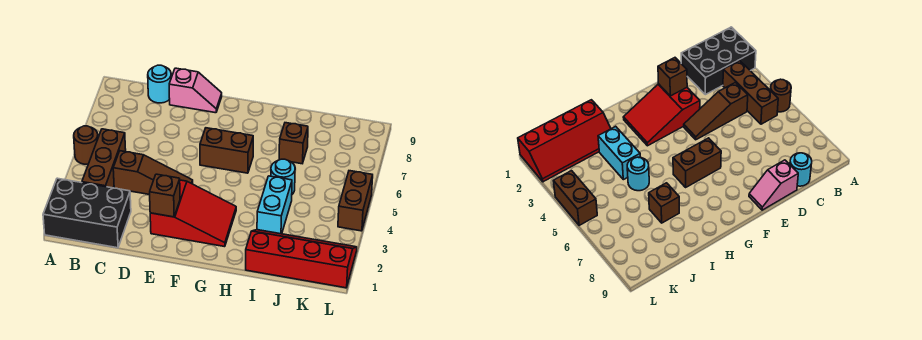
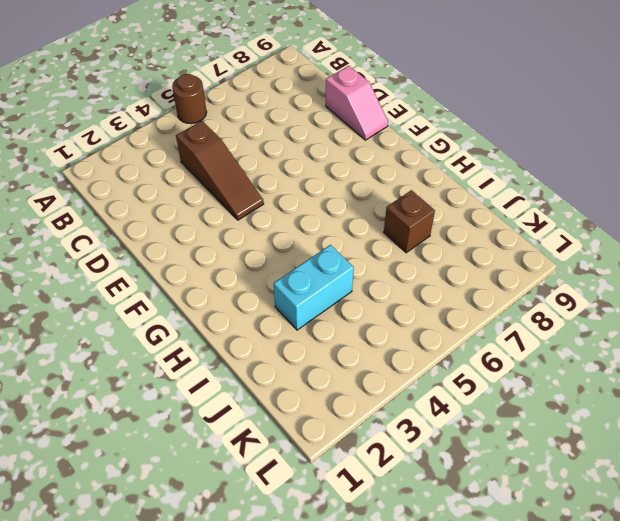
none -> black 2x3 brick [43,178,131,248]
none -> brown 1x3 brick [82,129,126,188]
none -> cyan 1x1 round brick [148,65,171,103]

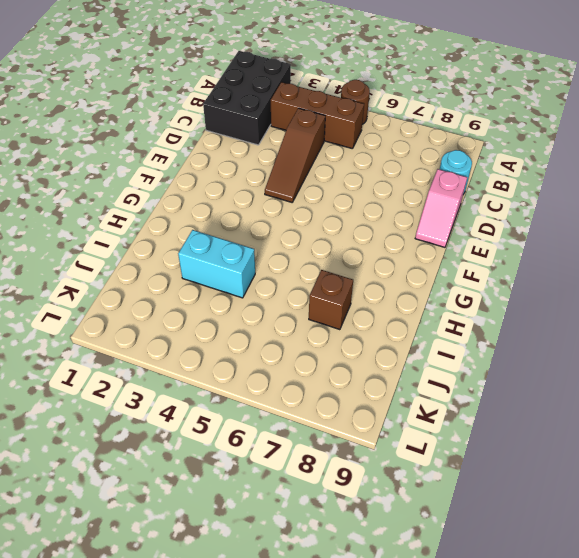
none -> red 2x3 slope [150,180,236,247]
none -> brown 1x2 brick [200,128,253,173]
none -> red 2x4 slope [246,230,357,288]

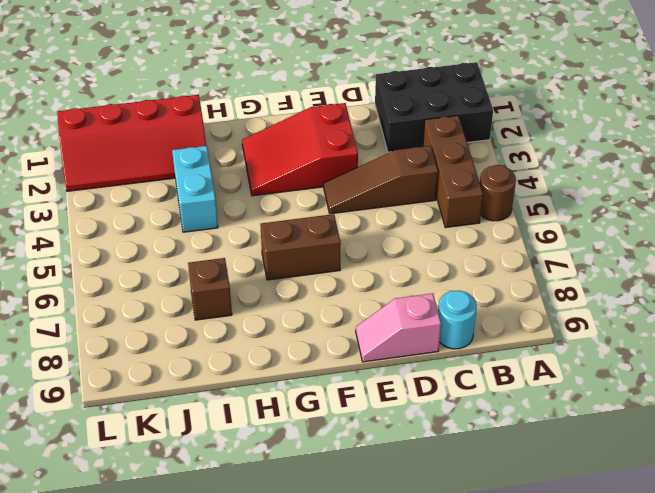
none -> cyan 1x1 round brick [271,159,295,194]
none -> brown 1x2 brick [338,171,373,231]
none -> brown 1x1 brick [150,174,180,217]

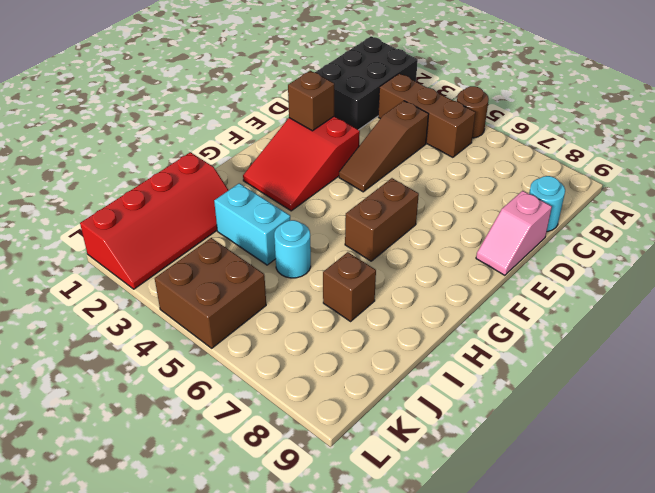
brown 2x2 brick [155,238,266,348] -> brown 1x2 brick [338,171,373,231]

